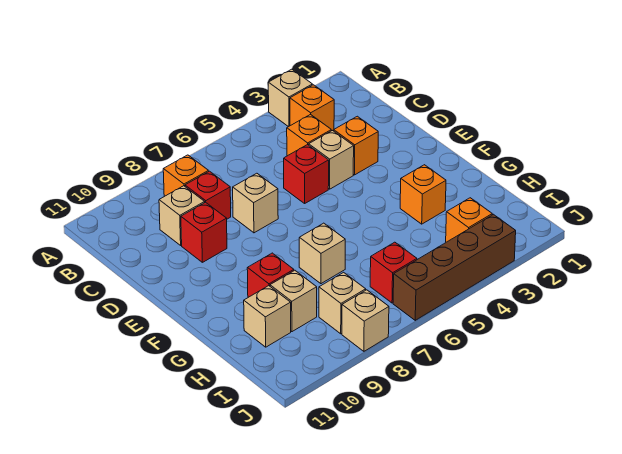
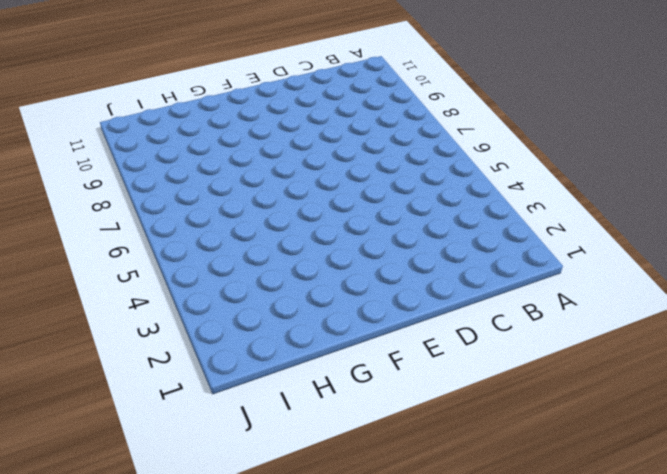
none -> tan 1x1 brick [268,69,312,127]
none -> orange 1x1 brick [290,85,334,131]
none -> orange 1x1 brick [163,155,209,196]

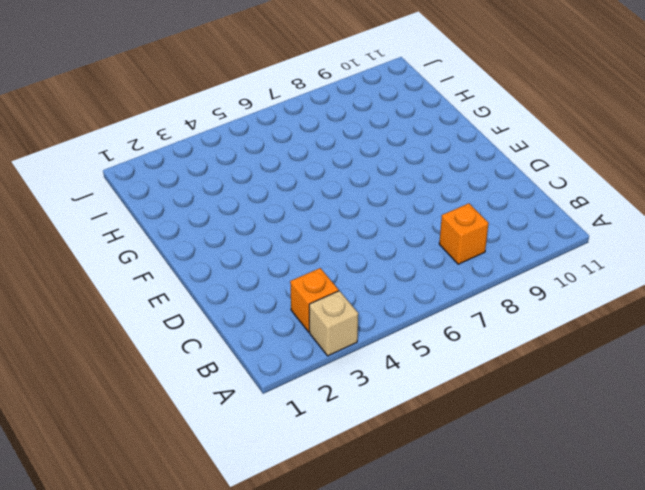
none -> orange 1x1 brick [287,114,331,156]
none -> red 1x1 brick [185,171,231,219]
none -> tan 1x1 brick [159,186,205,245]

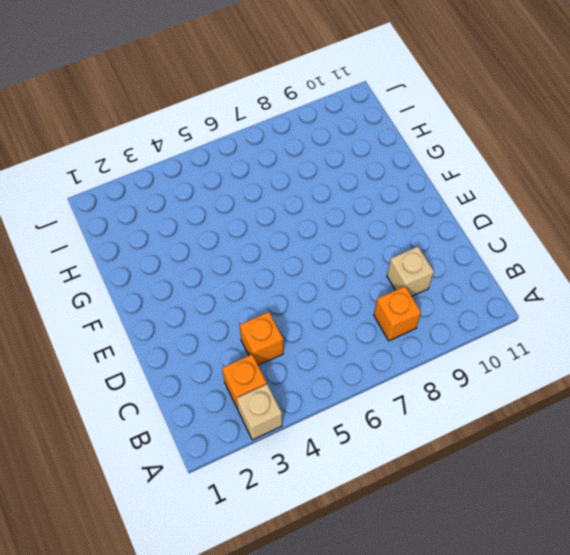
none -> red 1x1 brick [185,171,231,219]
none -> orange 1x1 brick [334,116,378,175]
none -> tan 1x1 brick [309,130,354,189]

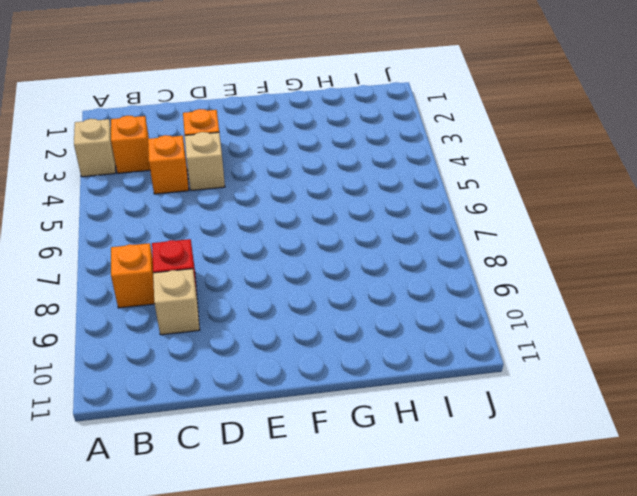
none -> red 1x1 brick [284,144,329,203]
none -> tan 1x1 brick [233,173,278,233]
none -> red 1x1 brick [181,202,227,262]

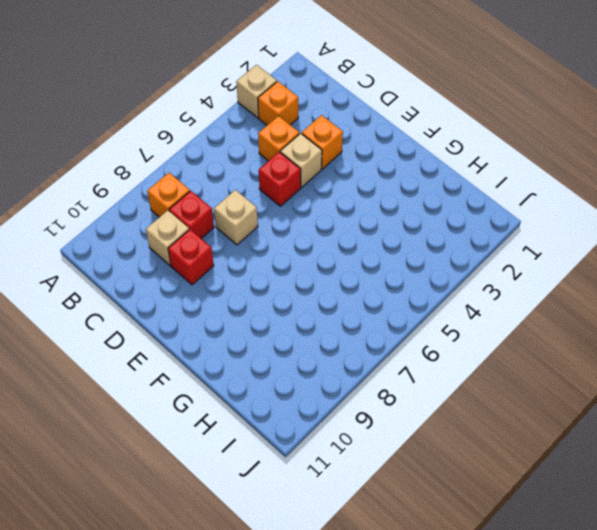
none -> orange 1x1 brick [400,165,446,224]
none -> tan 1x1 brick [299,223,345,284]
none -> red 1x1 brick [247,253,294,297]

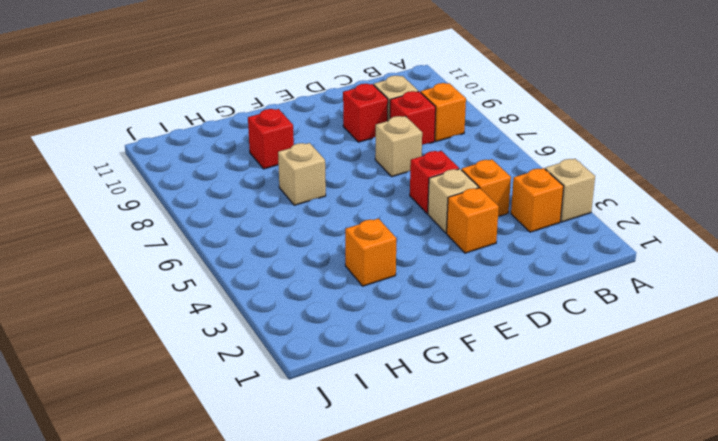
none -> tan 1x1 brick [270,270,317,332]
none -> tan 1x1 brick [244,286,291,347]
none -> orange 1x1 brick [446,198,492,242]

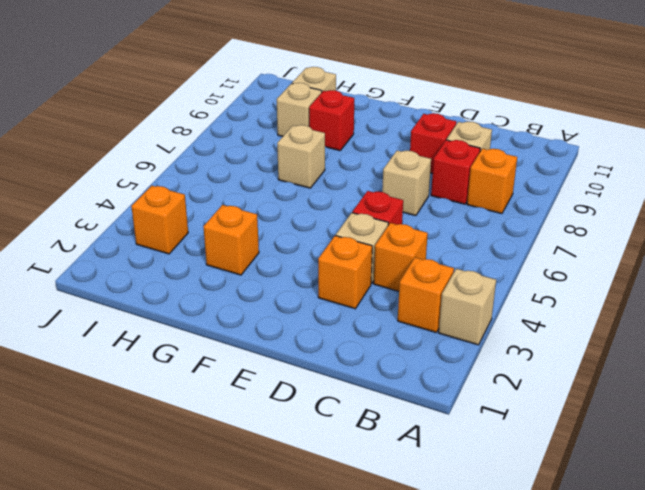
none -> red 1x1 brick [370,242,417,303]
none -> tan 1x1 brick [319,272,366,334]
none -> brown 1x4 brick [393,214,516,320]

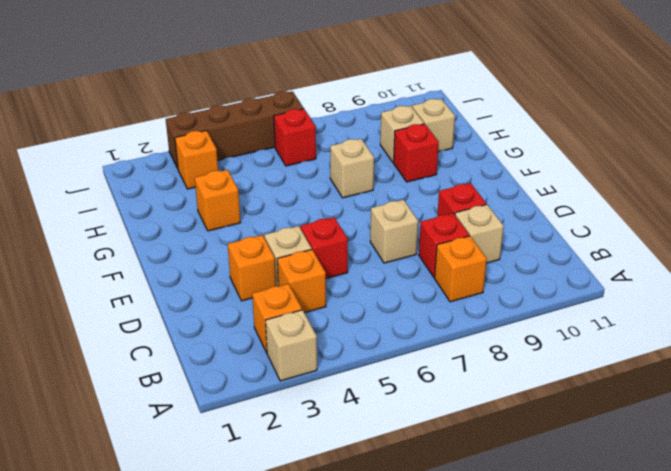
none -> tan 1x1 brick [319,272,366,334]
none -> tan 1x1 brick [342,290,389,351]

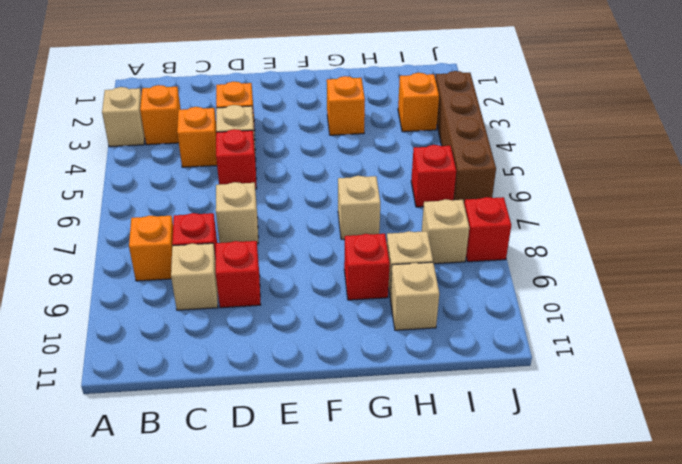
red 1x1 brick [464,197,511,262] -> tan 1x1 brick [342,290,389,351]

